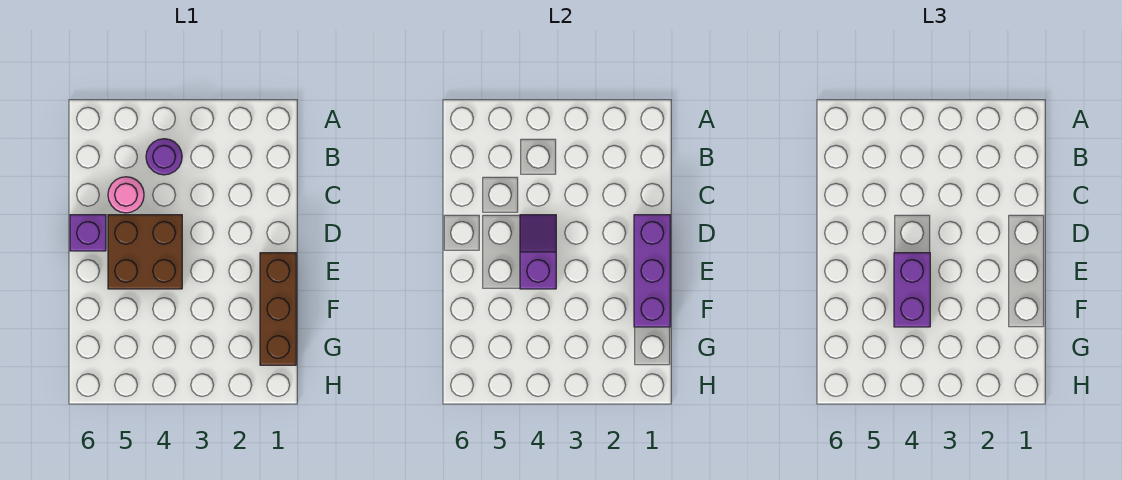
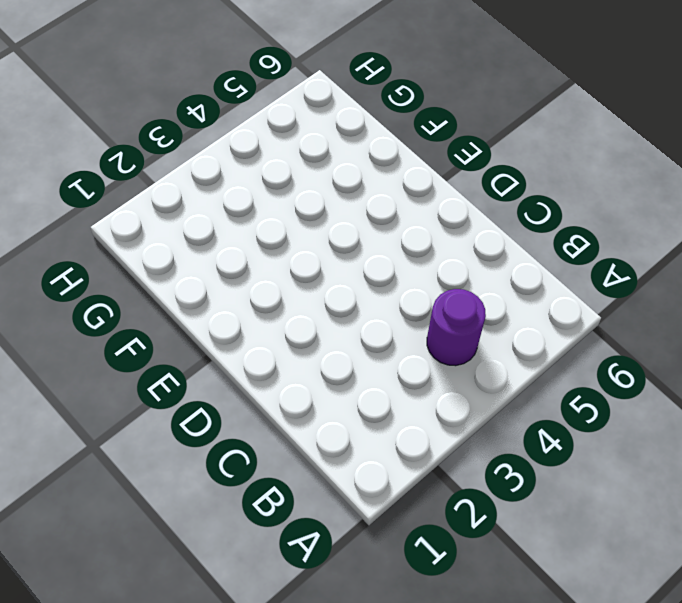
none -> pink 1x1 round brick [108,177,144,213]
none -> brown 2x2 brick [108,215,182,289]

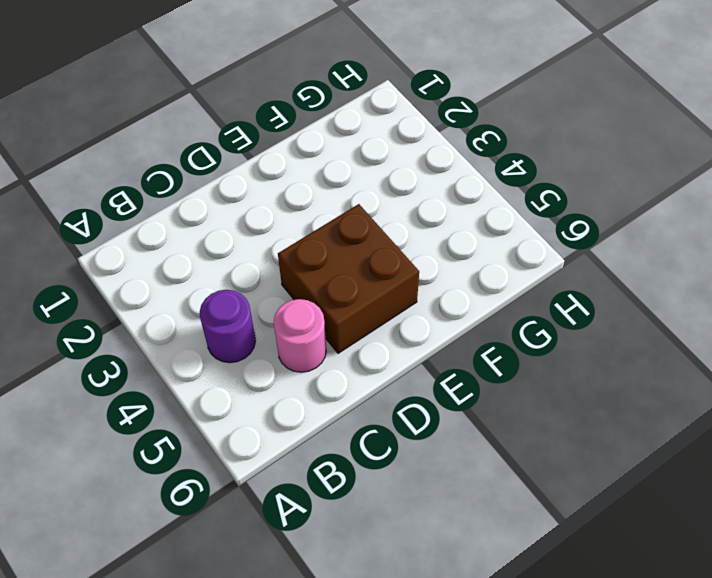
none -> purple 1x1 brick [70,215,106,251]
none -> brown 1x3 brick [260,253,296,365]

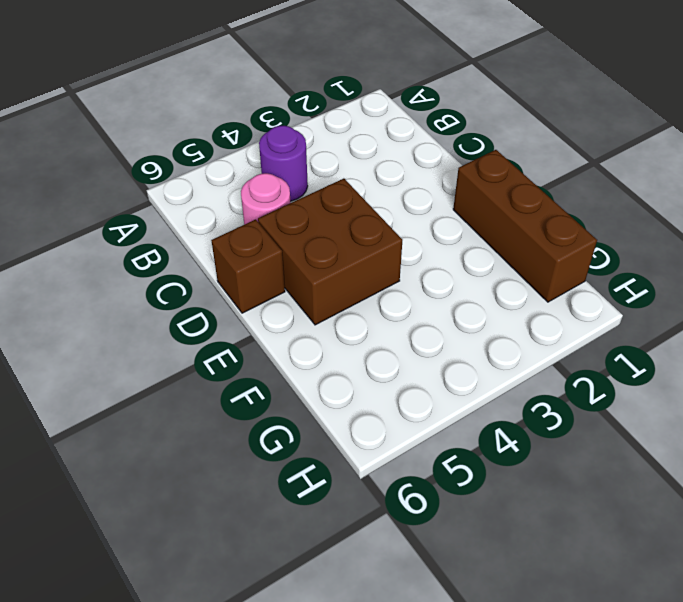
brown 1x1 brick [211,220,285,313] -> purple 1x1 brick [70,215,106,251]
none -> purple 1x3 brick [634,215,670,327]
none -> purple 1x2 slope [520,215,556,289]

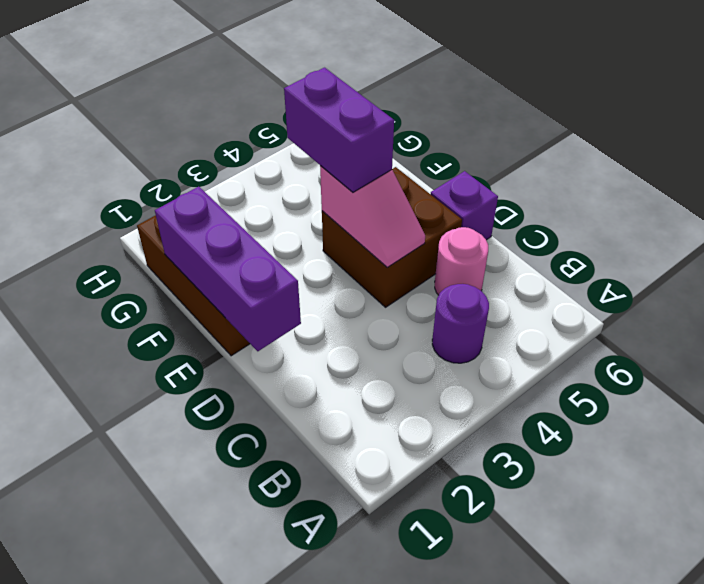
pink 1x2 slope [320,166,425,267] -> purple 1x2 slope [520,215,556,289]

